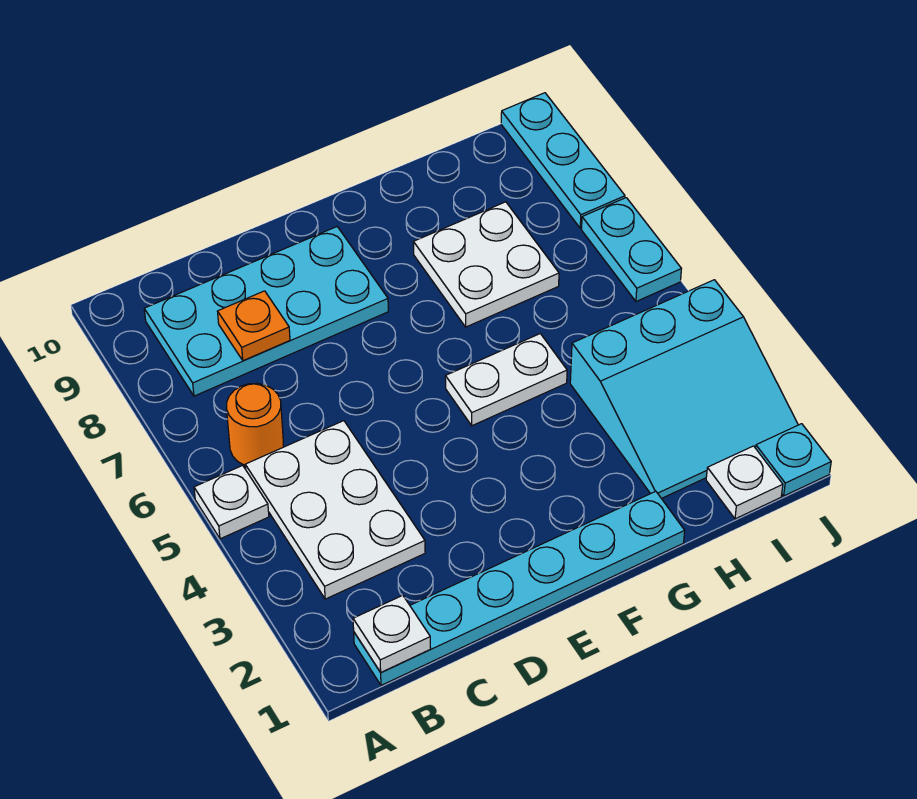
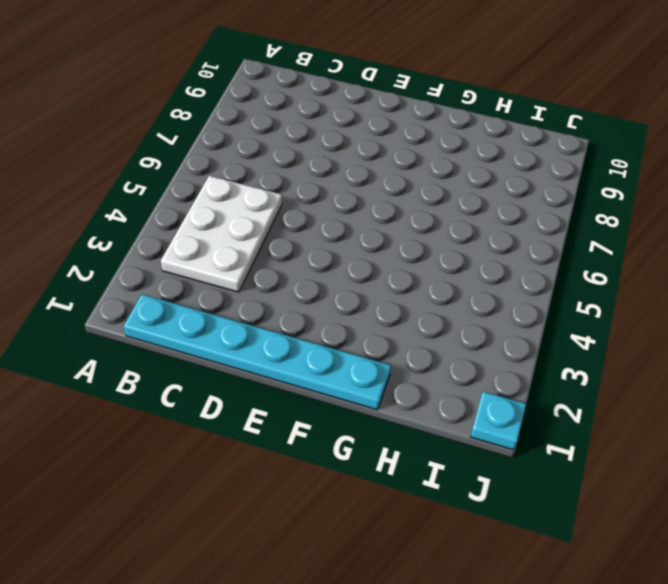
none -> white 1x1 plate [194,465,269,539]
none -> orange 1x1 round brick [227,383,283,465]
none -> cyan 2x4 plate [144,227,388,396]

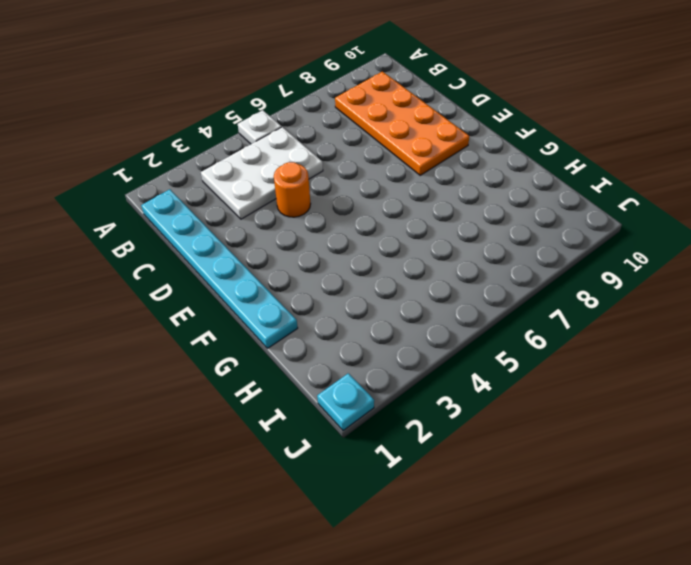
orange 2x4 plate [335,72,469,175] -> cyan 2x4 plate [144,227,388,396]
orange 1x1 round brick [274,162,311,217] -> orange 1x1 round brick moved to [227,383,283,465]
none -> white 1x2 plate [445,334,567,426]
none -> white 2x2 plate [413,202,559,327]
none -> cyan 3x3 slope [570,280,798,499]

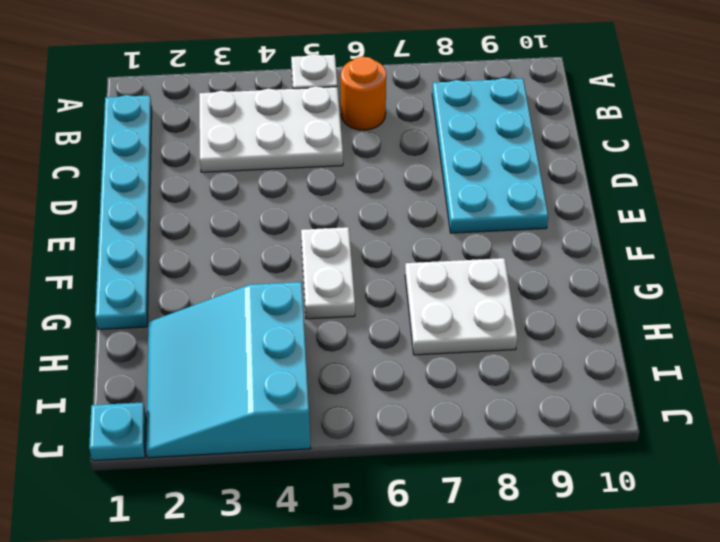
none -> white 1x1 plate [706,446,783,519]
none -> cyan 1x2 plate [582,198,681,301]
none -> cyan 1x3 plate [501,93,625,228]

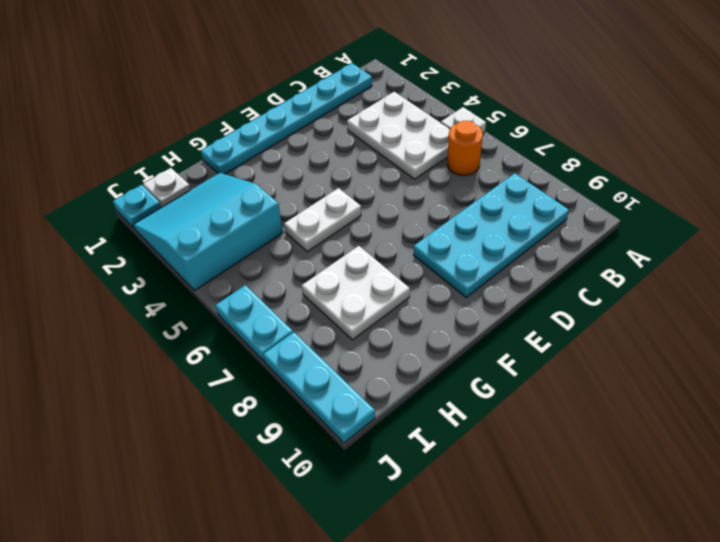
none -> white 1x1 plate [353,595,431,672]
none -> orange 1x1 plate [218,291,290,361]

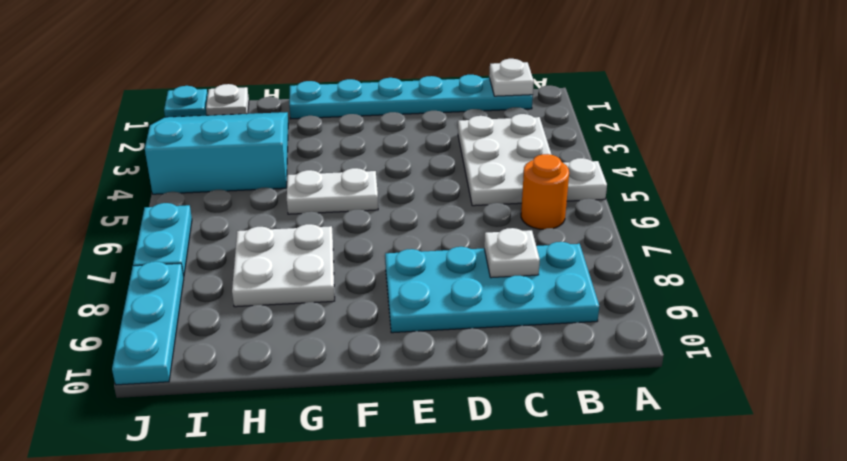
white 1x1 plate [484,228,540,278] -> orange 1x1 plate [218,291,290,361]

